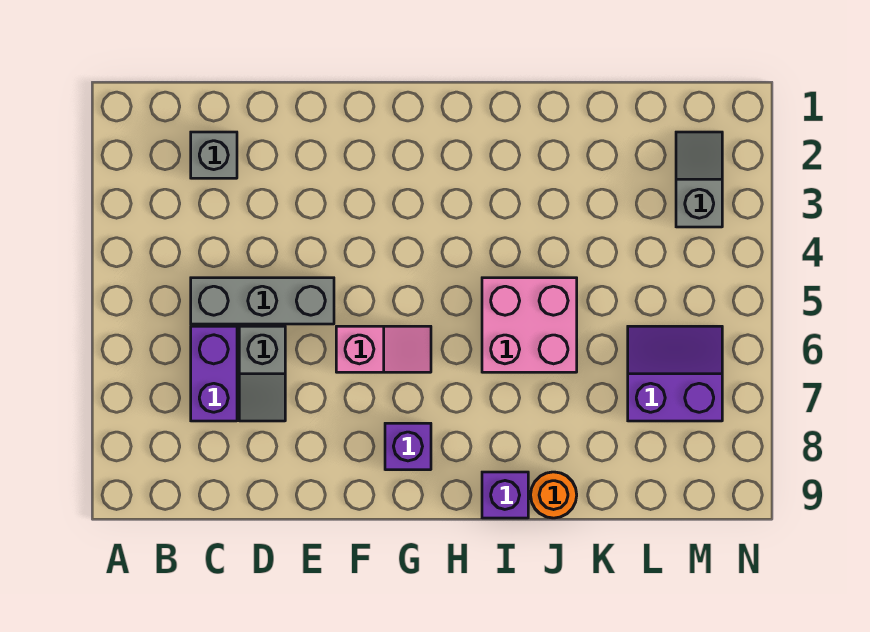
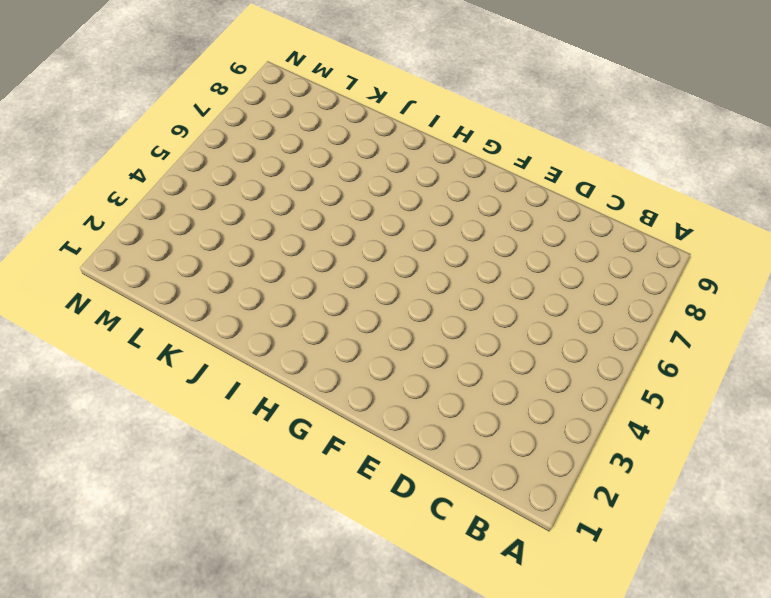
none -> grey 1x1 brick [191,132,237,178]
none -> grey 1x3 brick [191,278,334,324]

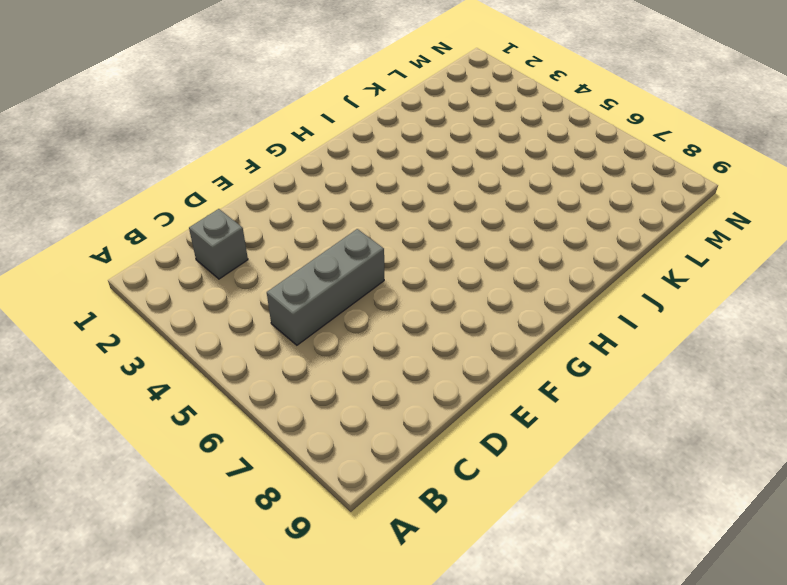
none -> purple 1x2 brick [191,326,237,421]
none -> grey 1x2 slope [239,326,285,421]

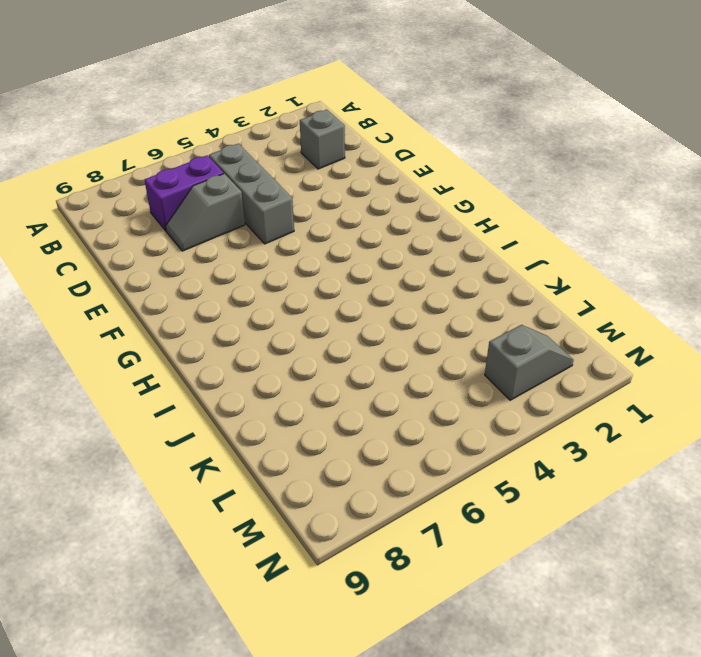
none -> pink 1x2 slope [336,326,431,372]
none -> purple 1x1 brick [385,423,431,470]

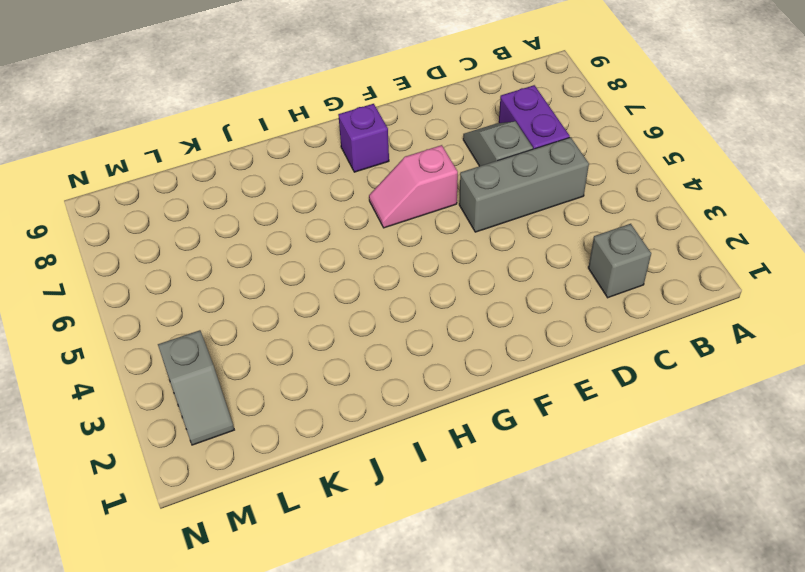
none -> pink 2x2 brick [482,278,577,372]
none -> purple 1x1 brick [482,472,528,518]

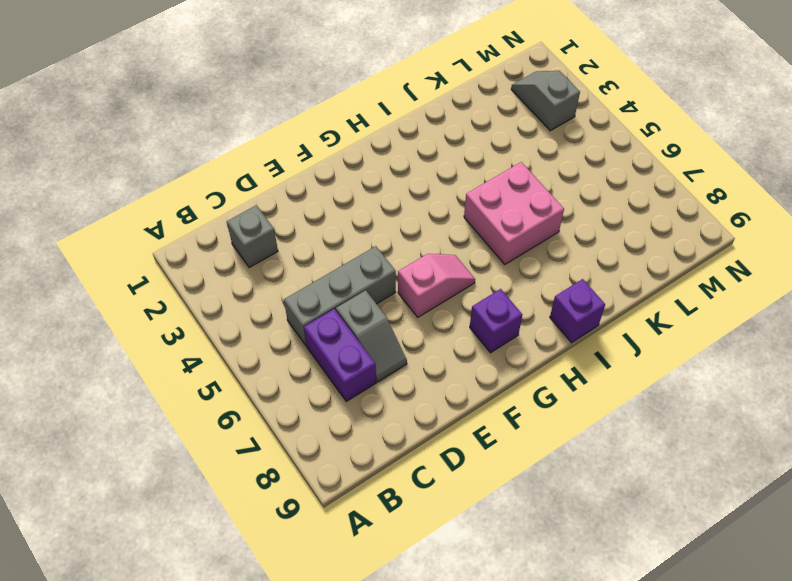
none -> orange 1x1 round brick [531,472,577,518]
none -> purple 2x2 slope [628,326,722,421]

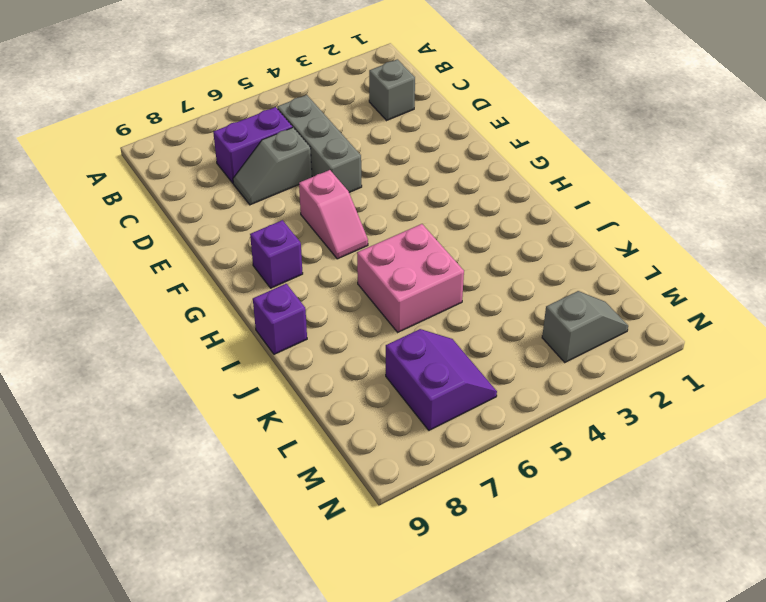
none -> orange 1x1 round brick [531,472,577,518]

